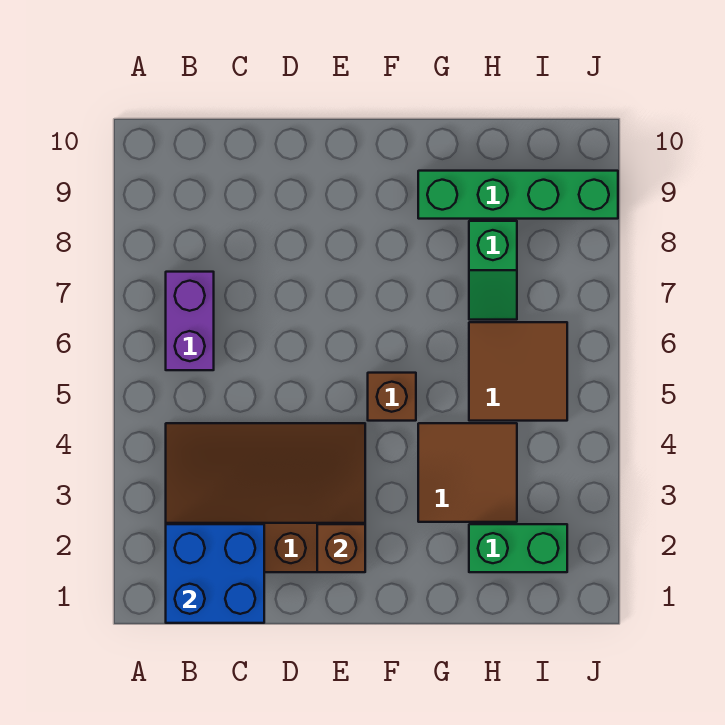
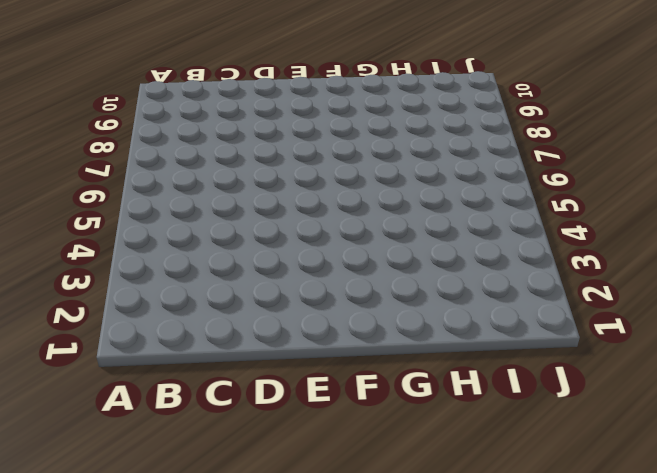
none -> brown 3x4 slope [166,423,365,572]
none -> purple 1x2 brick [166,272,214,370]

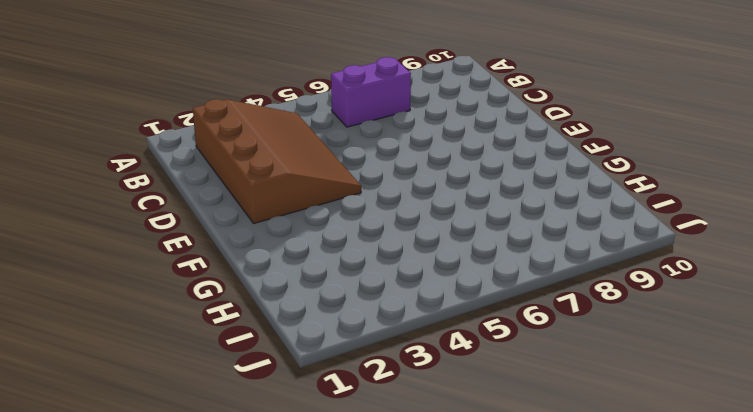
none -> brown 1x1 brick [368,373,416,421]
none -> brown 2x2 tile [418,423,517,522]

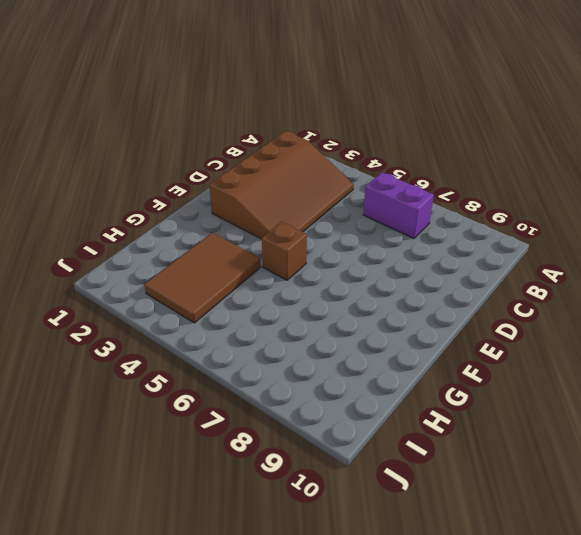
brown 2x3 tile [144,233,261,323] -> brown 2x2 tile [418,423,517,522]
none -> green 1x4 brick [418,171,618,219]
none -> green 1x2 brick [469,524,567,572]

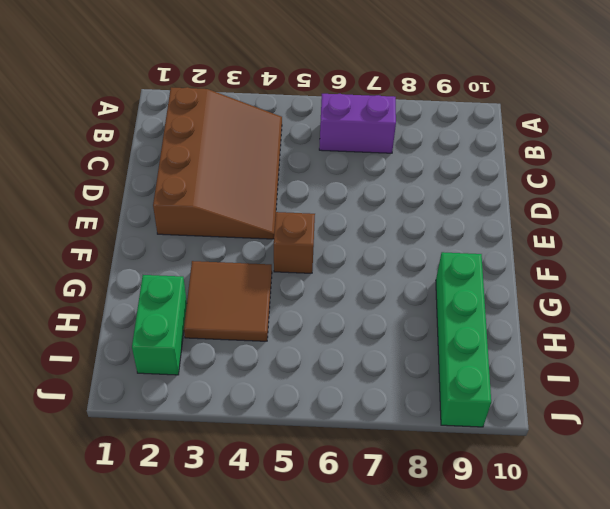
none -> brown 2x2 tile [469,322,567,421]
none -> green 1x2 slope [469,221,517,320]

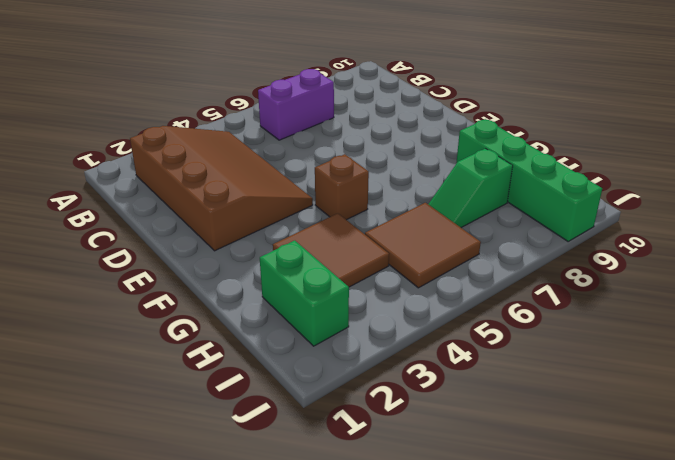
none -> blue 2x2 brick [166,524,264,623]
none -> brown 1x1 brick [317,524,365,572]

